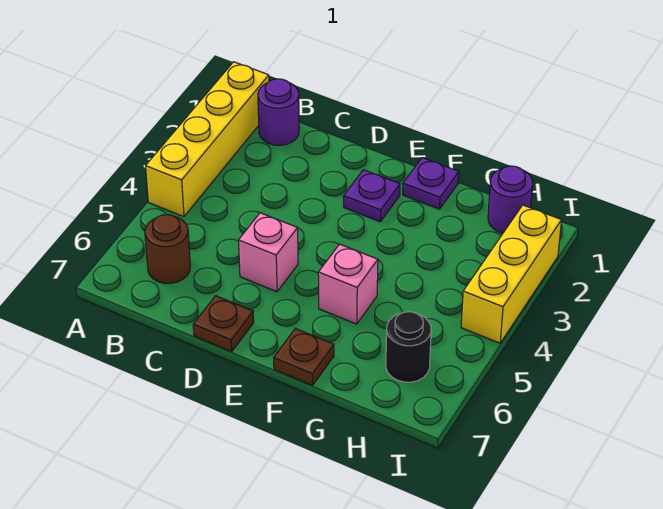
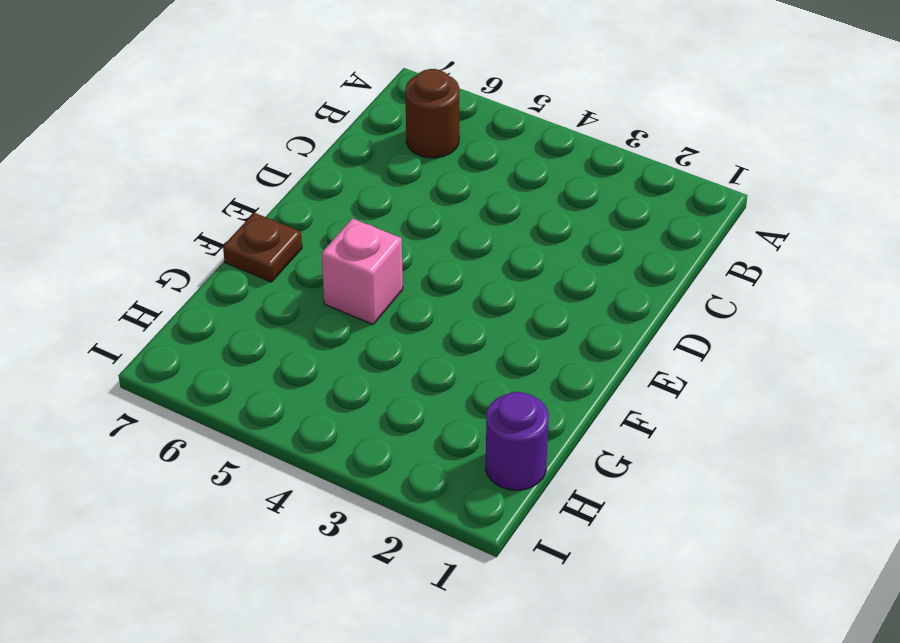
none -> yellow 1x4 brick [146,62,269,217]
none -> purple 1x1 round brick [258,79,299,145]
none -> pink 1x1 brick [239,213,298,292]

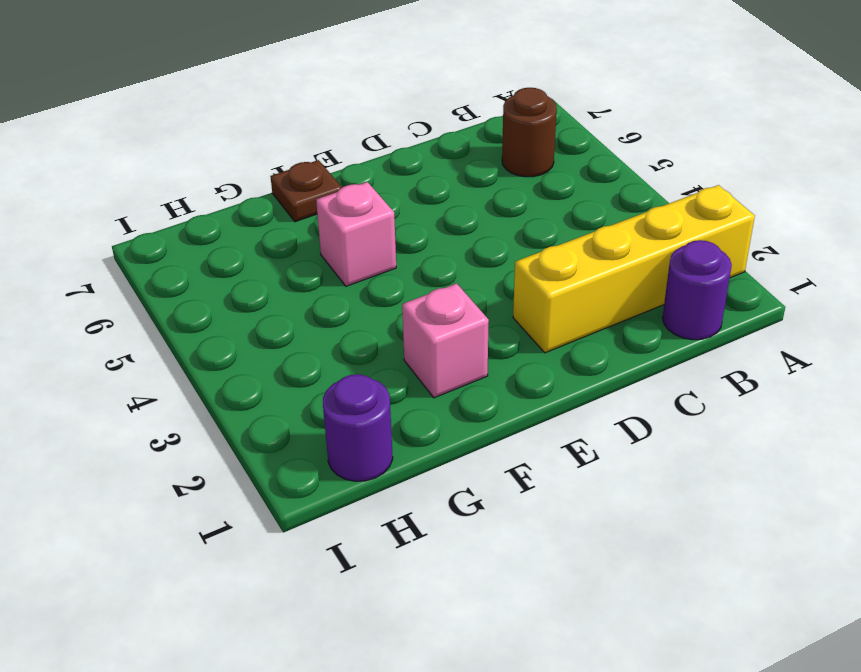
yellow 1x4 brick [513,185,755,353] -> yellow 1x4 brick turned to [146,62,269,217]
pink 1x1 brick [402,283,489,398] -> pink 1x1 brick moved to [239,213,298,292]
none -> brown 1x1 plate [193,296,254,352]
none -> purple 1x1 plate [344,170,400,222]
none -> purple 1x1 plate [403,158,459,209]

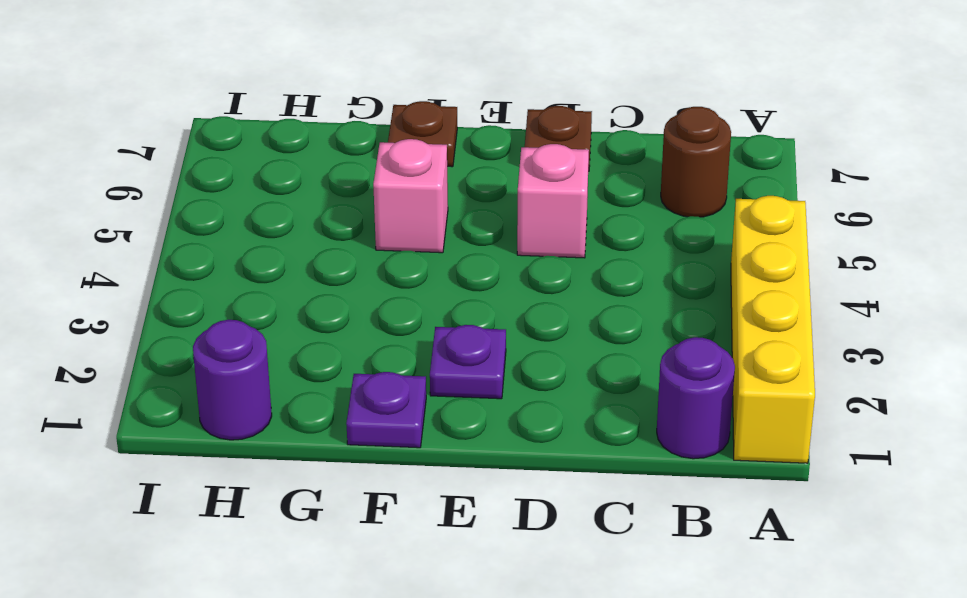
none -> black 1x1 round brick [386,312,431,382]
none -> yellow 1x3 brick [461,205,561,343]

